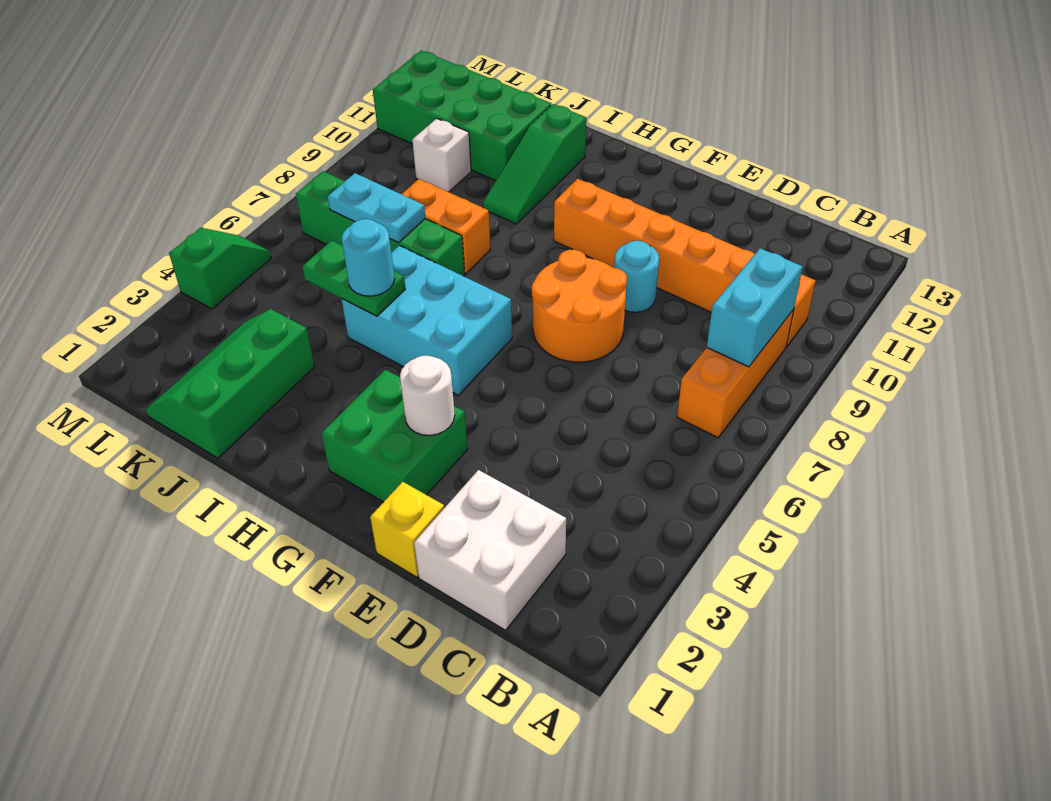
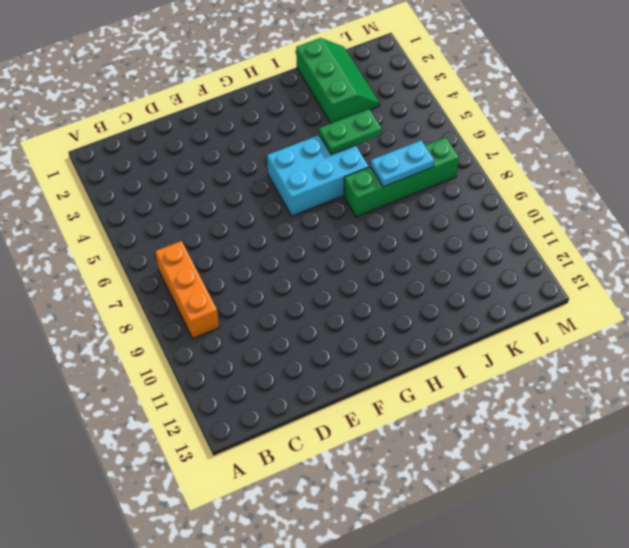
none -> orange 1x6 brick [554,179,815,347]
none -> white 2x2 brick [414,470,566,630]
none -> yellow 1x1 brick [370,482,444,577]

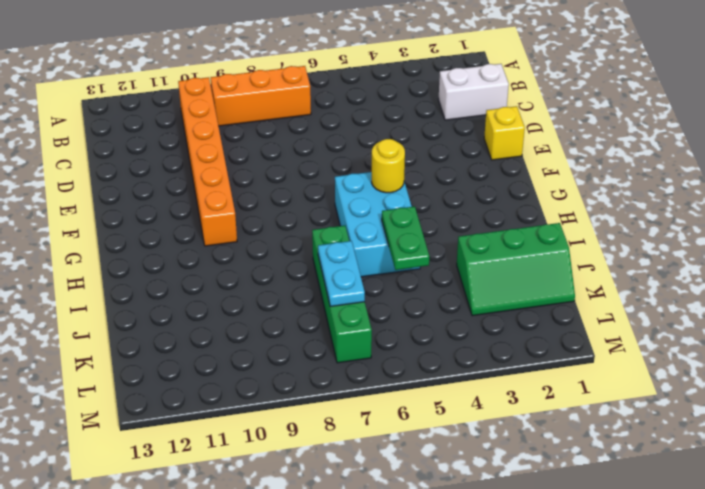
white 1x2 brick [439,64,509,120] -> white 2x2 brick [414,470,566,630]
yellow 1x1 round brick [372,139,405,193] -> none
none -> orange 2x2 round brick [532,250,627,362]
none -> cyan 1x1 round brick [614,241,659,312]
none -> green 2x2 brick [321,370,467,502]

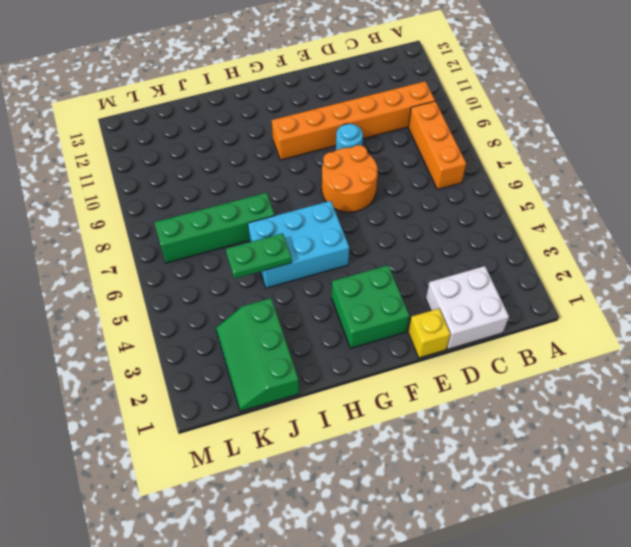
none -> orange 1x2 brick [402,179,491,274]
none -> green 1x3 slope [483,104,586,224]
none -> green 2x4 brick [373,50,551,181]

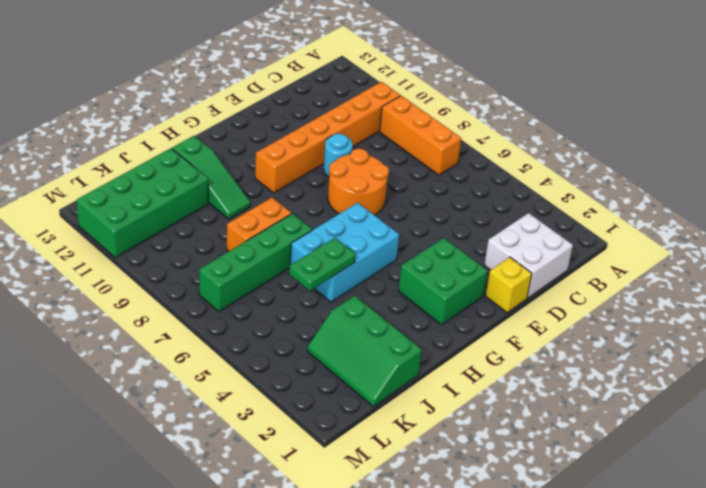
none -> white 1x1 brick [412,119,471,192]
none -> green 1x2 slope [169,228,271,309]
none -> cyan 1x2 brick [707,248,803,367]

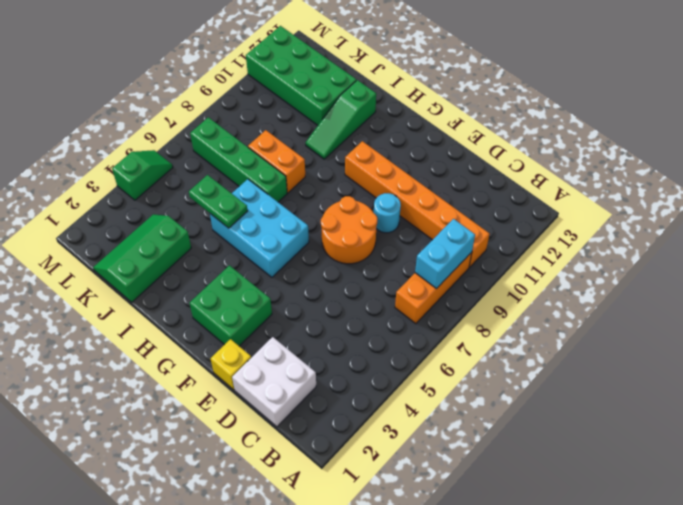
none -> white 1x1 brick [412,119,471,192]
none -> white 1x1 round brick [400,356,455,435]
none -> cyan 1x2 plate [327,173,425,243]

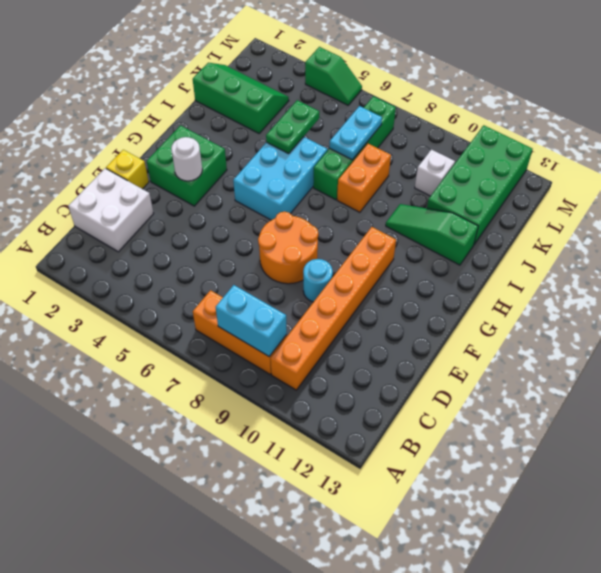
none -> cyan 1x1 round brick [342,219,395,296]

